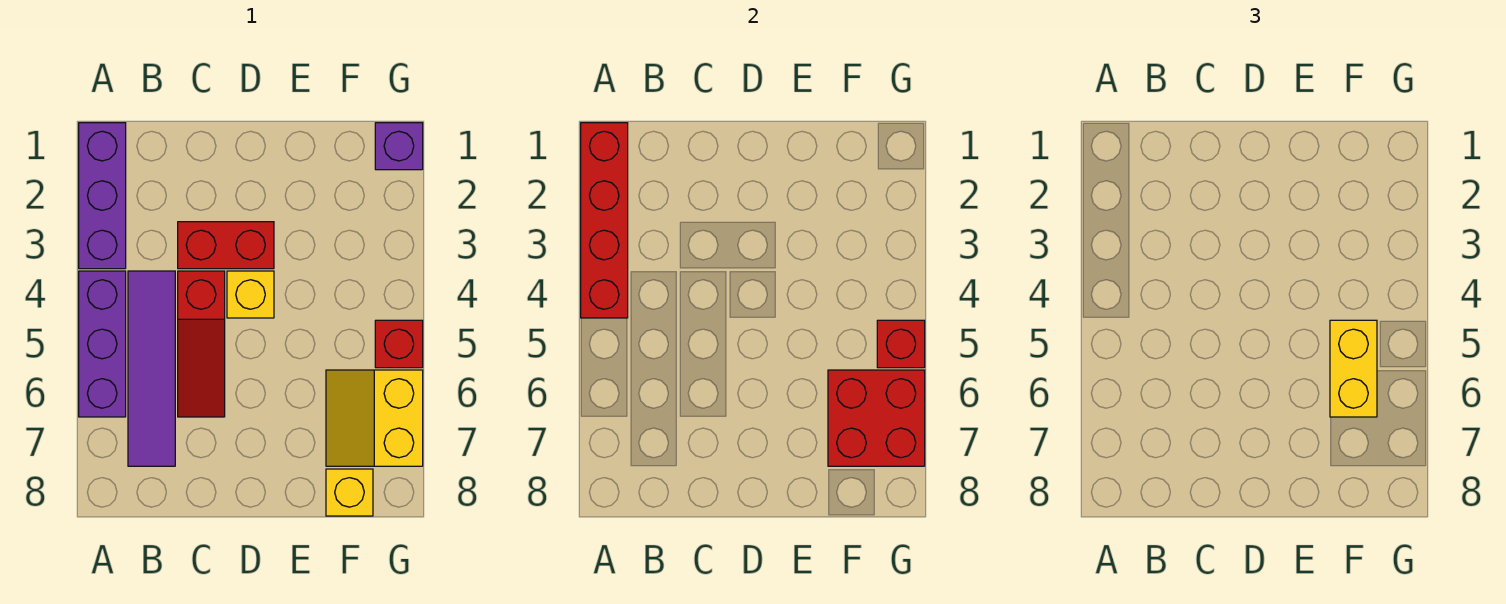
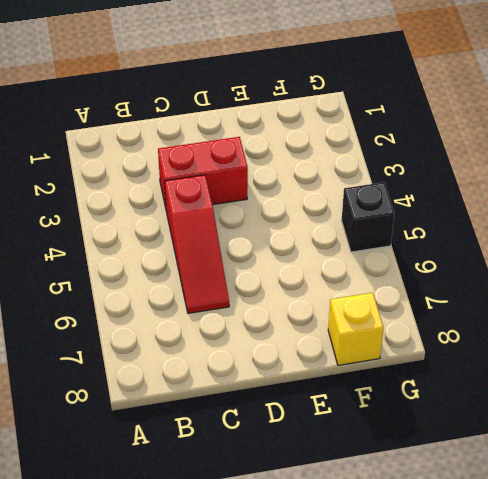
black 1x1 brick [342,182,394,252] -> red 1x1 brick [375,320,423,368]
none -> purple 1x3 brick [79,123,126,269]
none -> purple 1x3 brick [79,271,126,417]
none -> purple 1x4 tile [128,271,175,466]

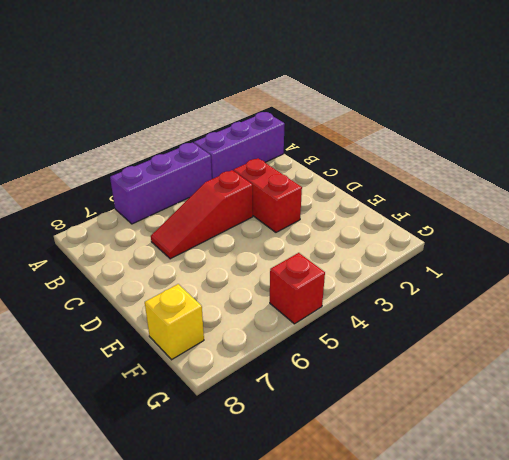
none -> purple 1x4 tile [128,271,175,466]
none -> yellow 1x1 brick [227,271,274,318]
none -> yellow 2x2 slope [326,370,423,466]

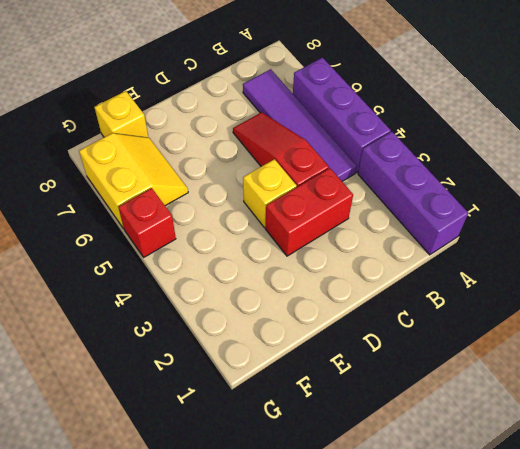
none -> purple 1x1 brick [375,123,423,170]
none -> red 1x4 brick [581,123,628,318]
none -> red 2x2 brick [828,370,925,466]

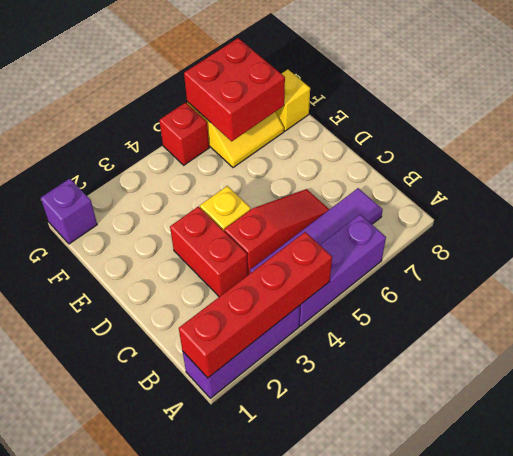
none -> red 1x1 brick [877,320,925,368]
none -> yellow 1x2 brick [1330,320,1377,417]

